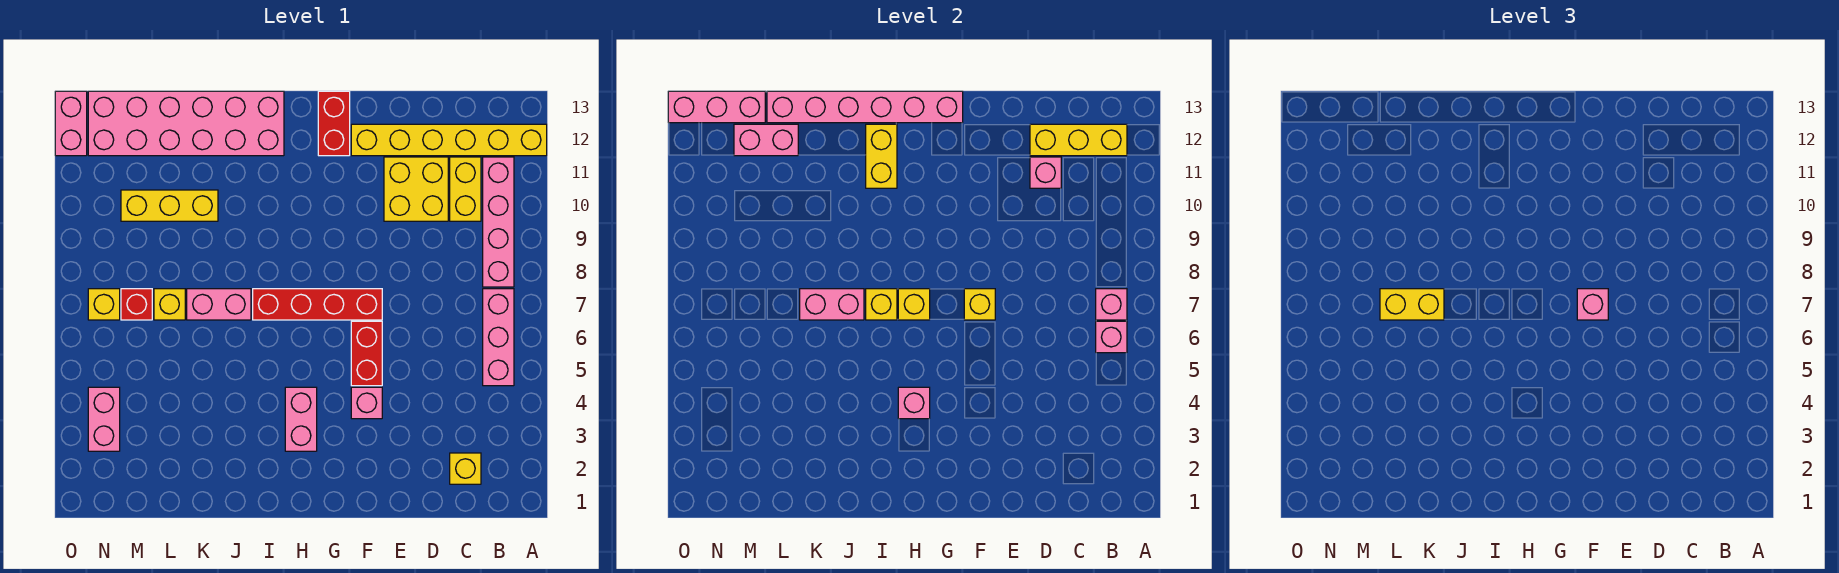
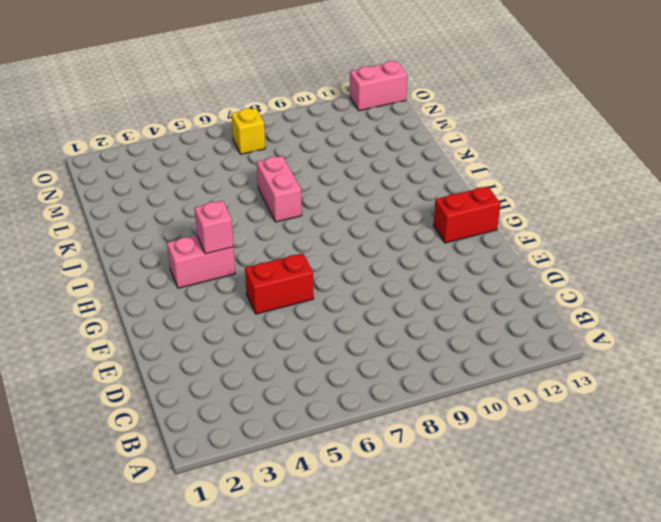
none -> yellow 1x6 brick [351,124,547,156]
none -> pink 1x3 brick [483,289,514,386]
none -> pink 1x4 brick [483,157,514,287]
none -> yellow 1x1 brick [450,453,481,484]

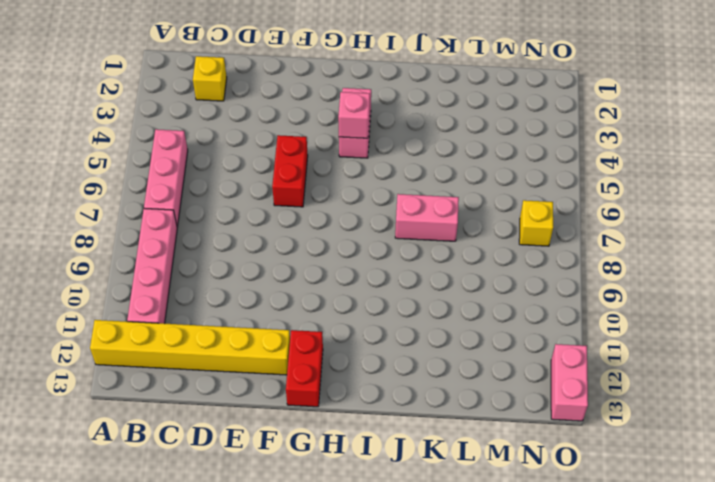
none -> yellow 1x2 brick [450,157,481,221]
none -> yellow 2x2 brick [384,157,448,221]
none -> pink 1x1 brick [351,387,382,419]
none -> red 1x4 brick [253,289,382,320]

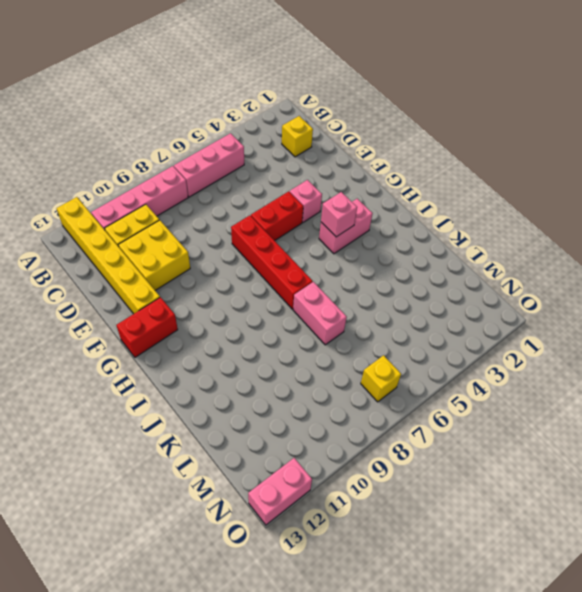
none -> pink 2x6 brick [88,91,284,156]
none -> yellow 1x3 brick [121,190,218,221]
none -> yellow 1x1 brick [154,289,185,320]
none -> red 1x1 brick [121,289,152,320]

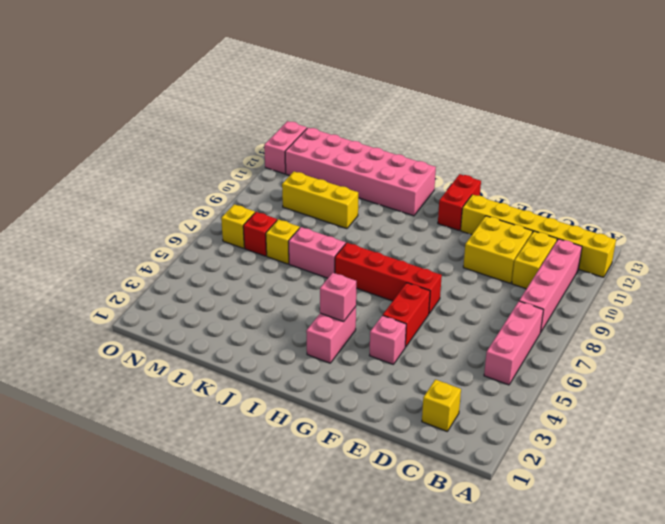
none -> pink 1x2 brick [88,387,120,451]
none -> pink 1x1 brick [1096,321,1127,353]
none -> pink 1x1 brick [1096,289,1127,320]
none -> yellow 1x3 brick [1030,124,1127,156]

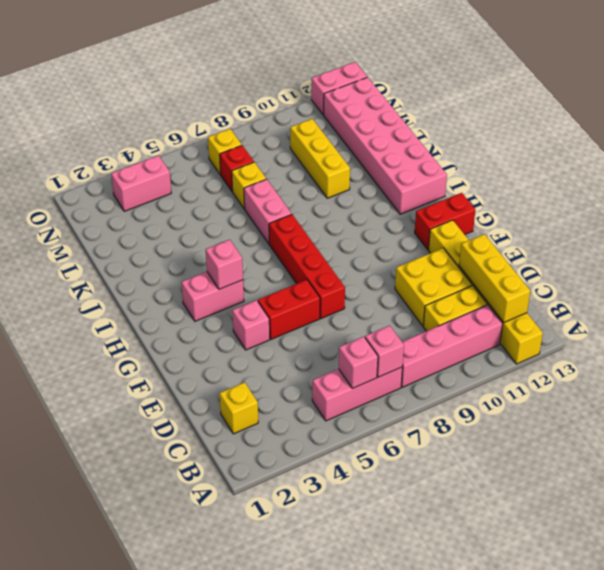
none -> pink 1x1 brick [1030,157,1061,188]
none -> yellow 1x1 brick [964,289,995,320]
none -> pink 1x6 brick [767,91,963,123]
none -> yellow 1x1 brick [898,289,930,320]

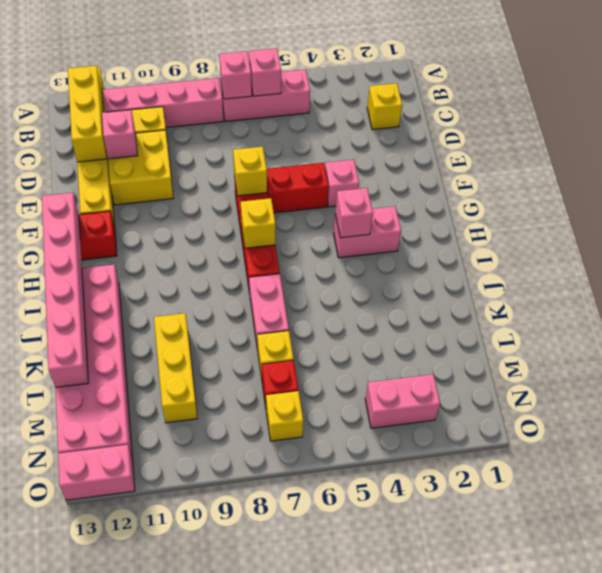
none -> yellow 1x1 brick [866,289,897,320]
none -> yellow 1x2 brick [866,124,897,188]
none -> pink 1x2 brick [800,289,864,320]
none -> pink 1x2 brick [734,124,798,156]

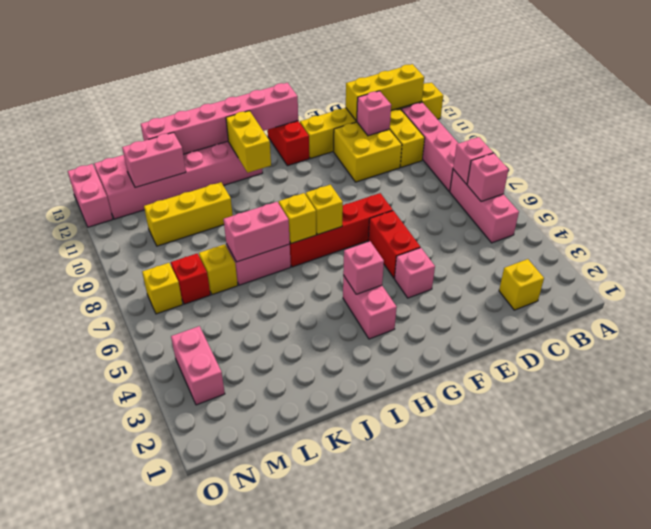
none -> yellow 1x1 brick [964,289,995,320]
none -> pink 1x3 brick [668,91,765,123]
none -> pink 1x1 brick [1577,289,1608,320]
none -> yellow 1x2 brick [1380,289,1444,320]

